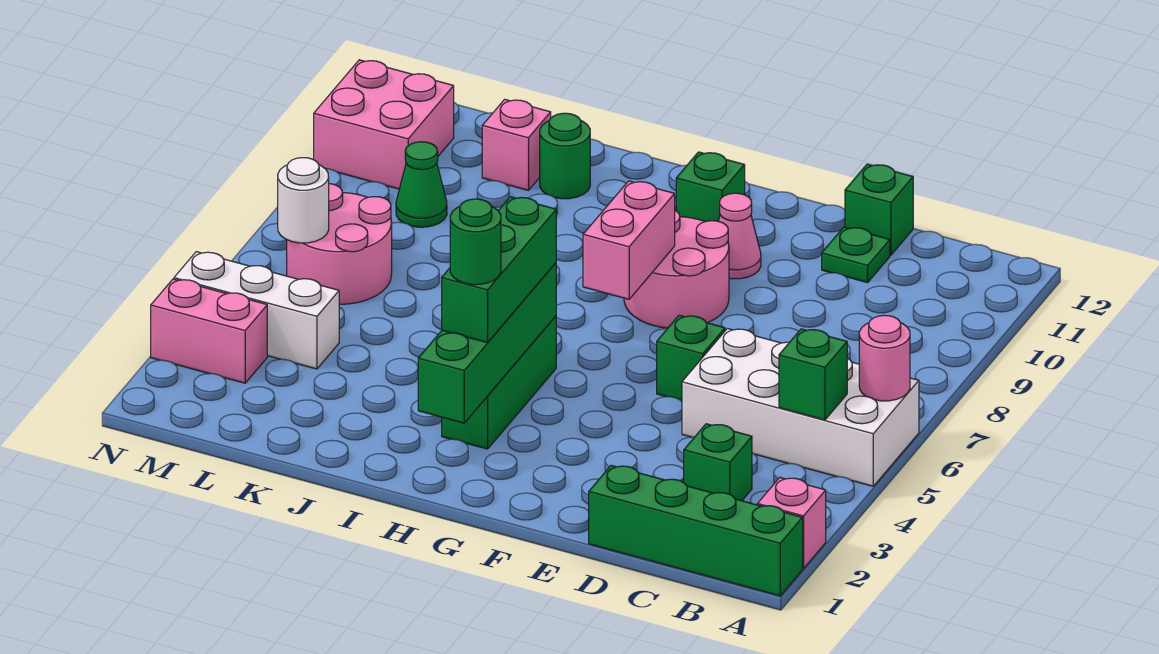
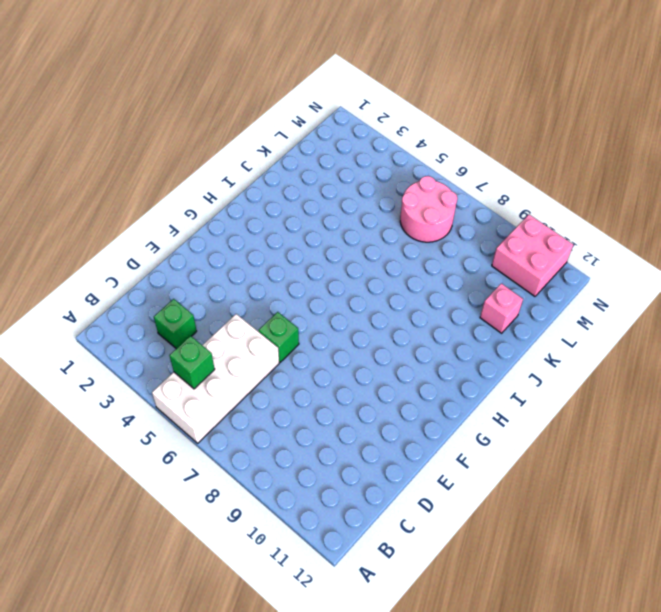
none -> green 1x4 brick [589,465,803,596]
none -> pink 1x1 brick [757,478,826,569]
none -> green 1x1 plate [822,227,890,283]

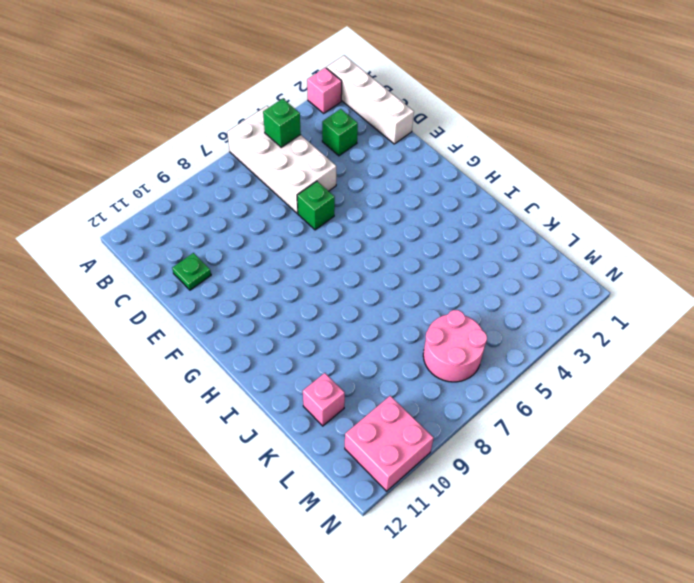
white 1x4 brick [326,55,414,144] -> green 1x4 brick [589,465,803,596]
none -> green 1x1 brick [845,164,913,255]
none -> pink 2x2 round brick [624,211,729,328]
none -> pink 1x1 cone [719,193,761,279]

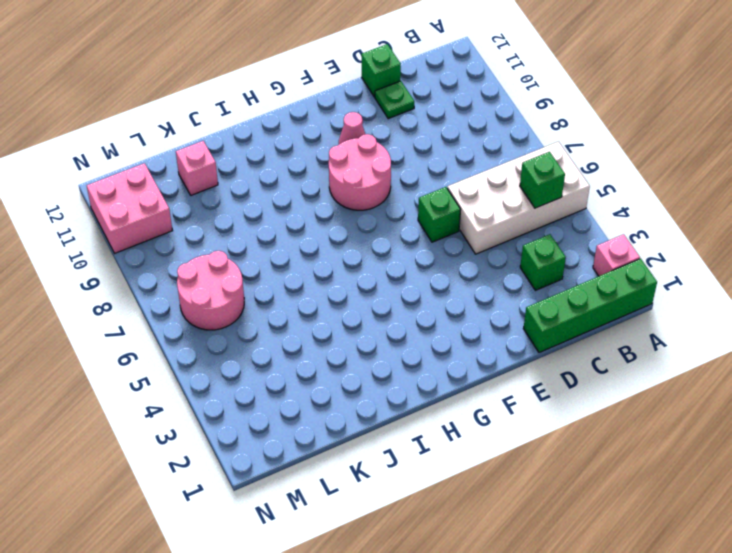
none -> green 1x1 brick [676,152,745,222]
none -> green 1x3 brick [442,316,556,449]
none -> green 1x1 round brick [540,113,590,199]

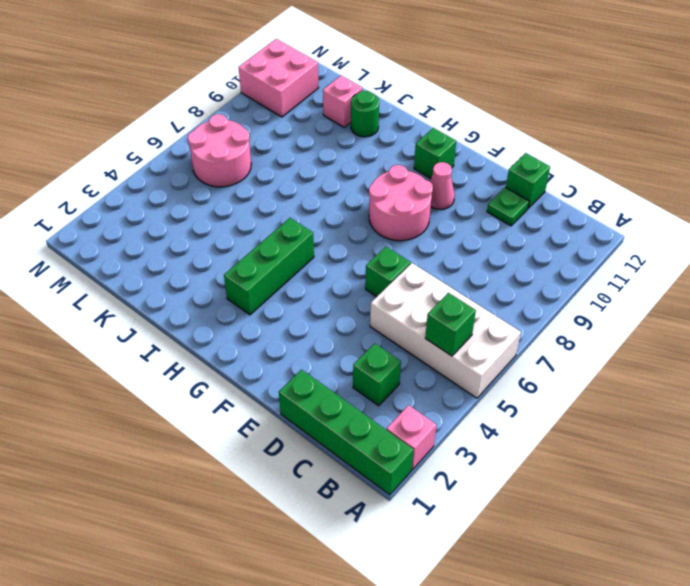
none -> white 1x3 brick [174,252,339,369]
none -> green 1x1 cone [396,142,447,227]
none -> pink 1x2 brick [151,279,267,383]

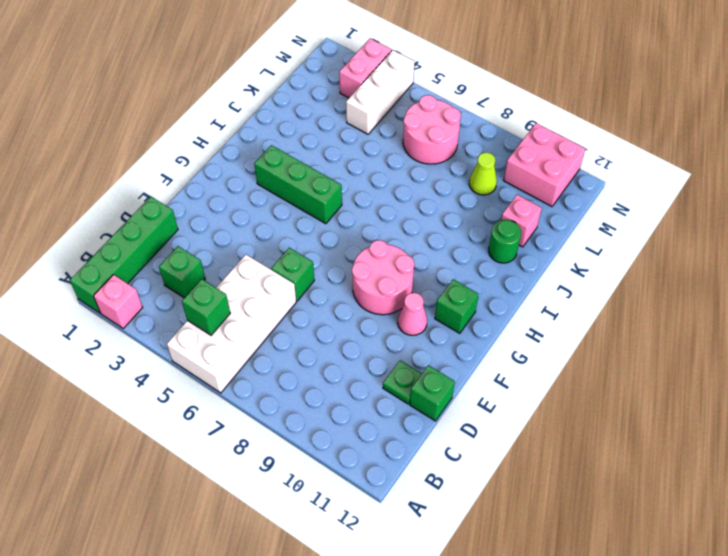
lime 1x1 cone [469,152,497,195] -> green 1x1 cone [396,142,447,227]
none -> pink 1x1 round brick [859,315,910,401]
none -> pink 1x2 brick [583,181,675,299]
none -> green 1x4 brick [418,263,556,423]

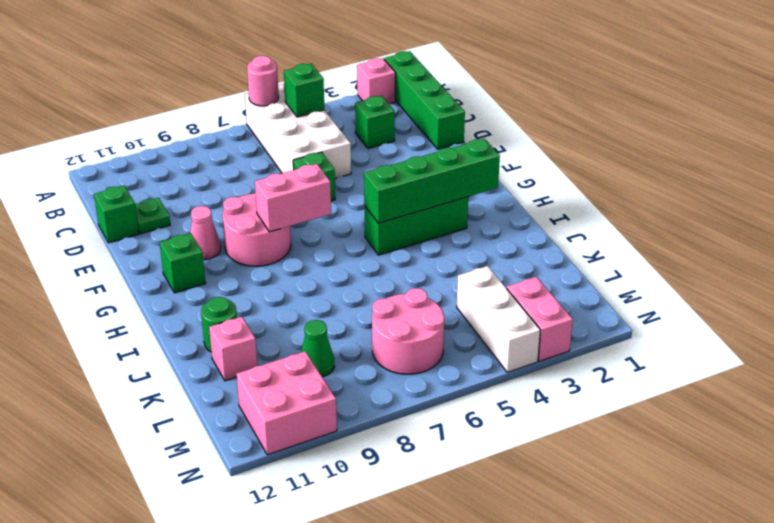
none -> white 1x1 round brick [278,158,329,243]
none -> green 1x3 brick [442,197,556,343]
none -> green 1x1 round brick [450,199,501,285]

